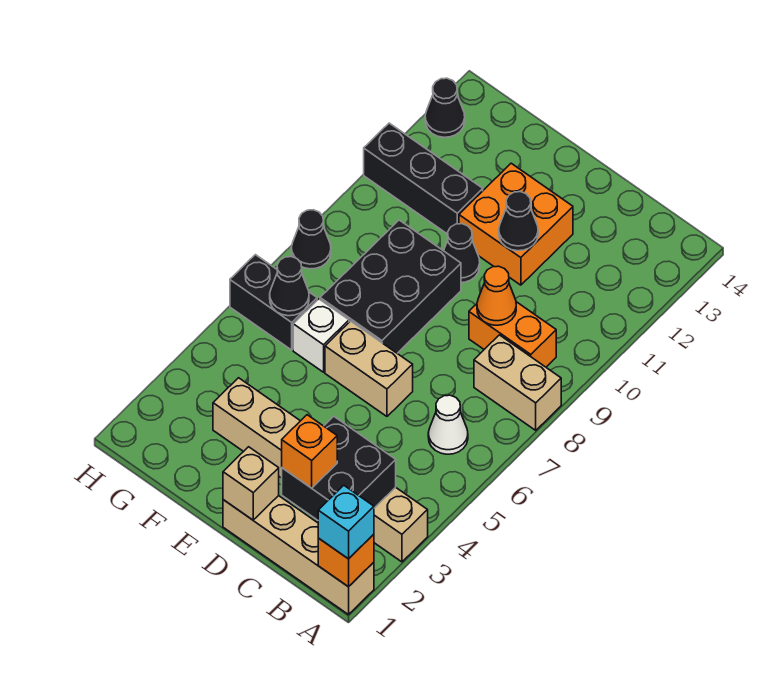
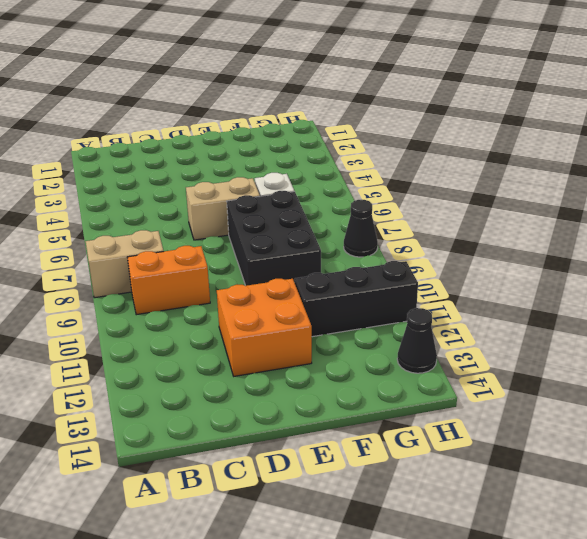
none -> tan 1x4 brick [223,496,374,615]
none -> tan 1x6 brick [213,378,428,562]
none -> white 1x1 cone [428,395,468,454]

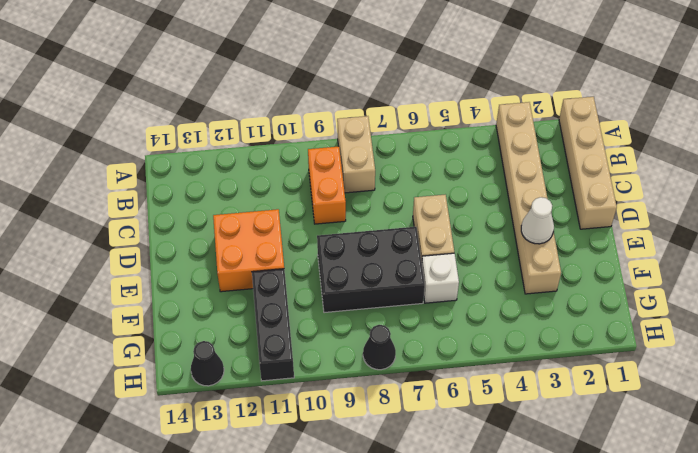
white 1x1 cone [521,197,554,244] -> white 1x1 cone moved to [428,395,468,454]
none -> black 1x1 cone [444,224,480,283]
none -> black 1x2 brick [230,255,317,350]
none -> orange 1x1 brick [318,534,374,587]

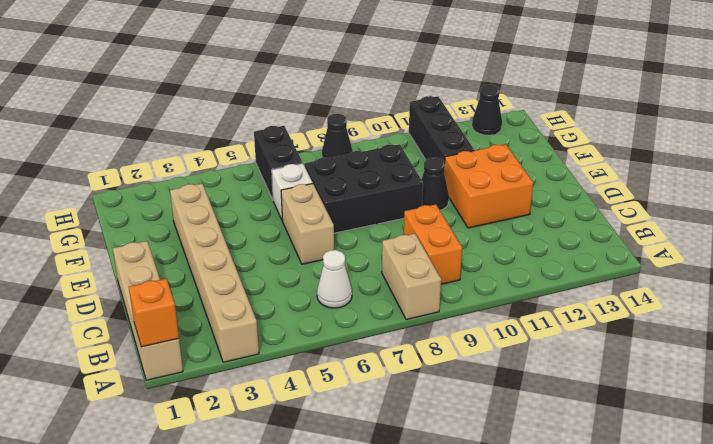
none -> black 2x2 brick [282,416,396,520]
none -> orange 1x1 cone [477,266,516,325]
none -> tan 1x1 brick [223,447,279,520]

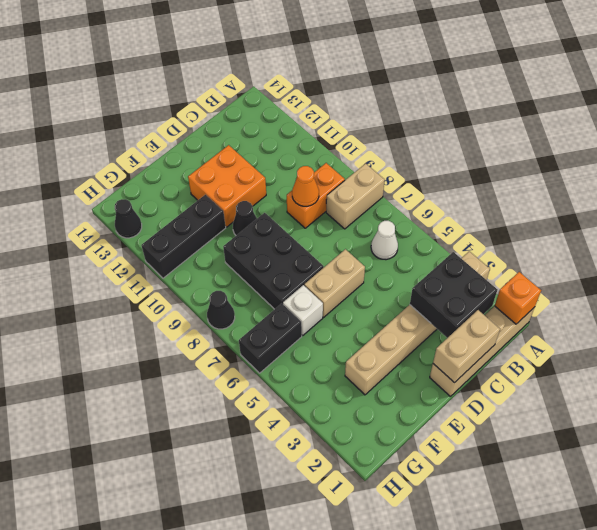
tan 1x2 brick [433,310,500,383] -> tan 1x1 brick [223,447,279,520]
none -> black 1x1 cone [499,192,538,251]
none -> black 1x1 cone [270,257,309,316]
none -> cyan 1x1 brick [318,485,374,559]

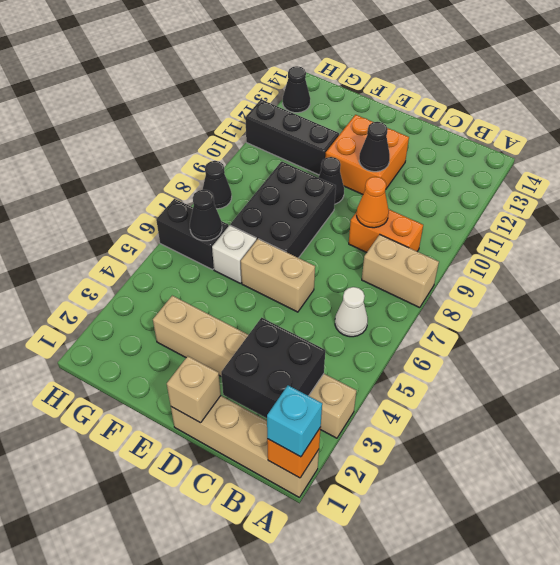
none -> orange 1x1 brick [282,415,337,488]

